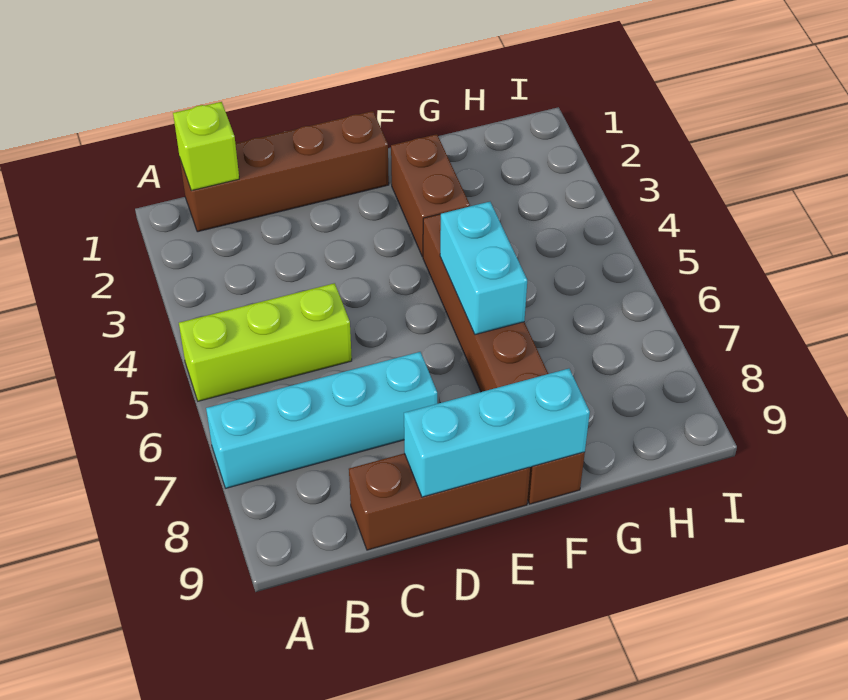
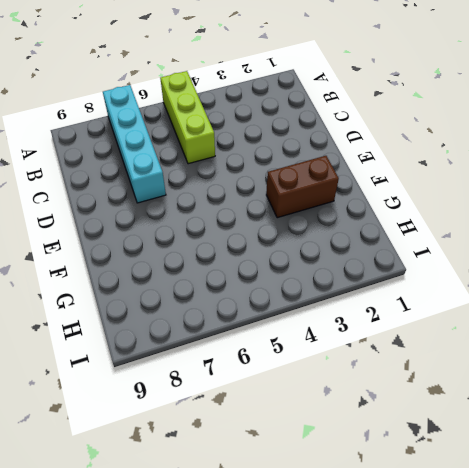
none -> brown 1x4 brick [180,111,389,232]
none -> brown 1x3 brick [349,453,530,550]

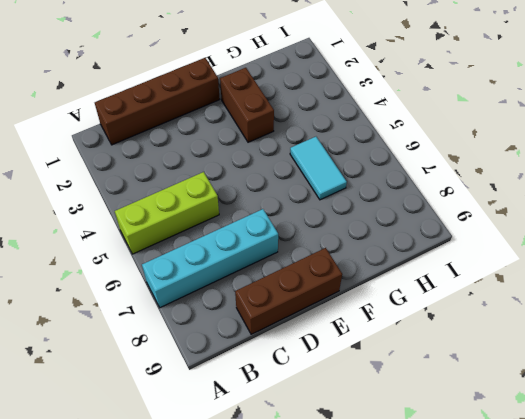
cyan 1x2 tile [290,137,347,200] -> none
none -> brown 1x6 brick [423,214,585,504]
none -> lime 1x1 brick [173,102,239,191]

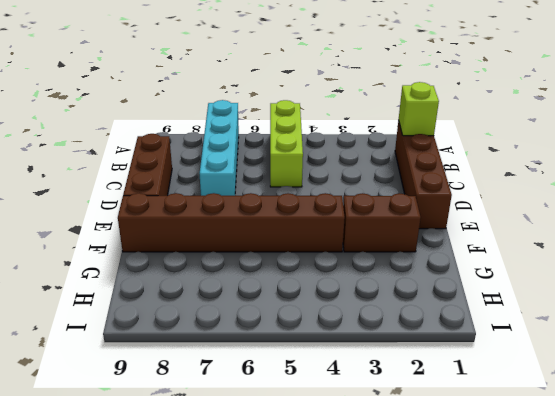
none -> cyan 1x3 brick [404,369,590,497]
none -> cyan 1x2 brick [440,202,527,335]

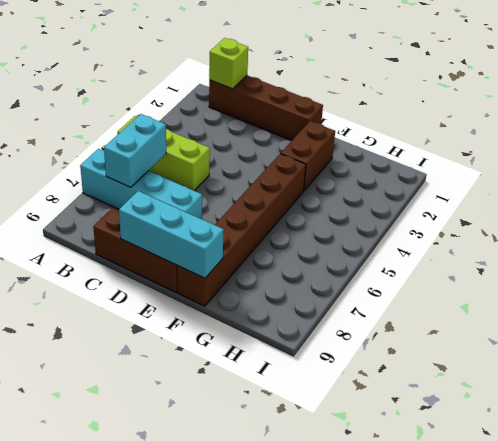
cyan 1x2 brick [104,114,166,187] -> cyan 1x2 brick moved to [440,202,527,335]

